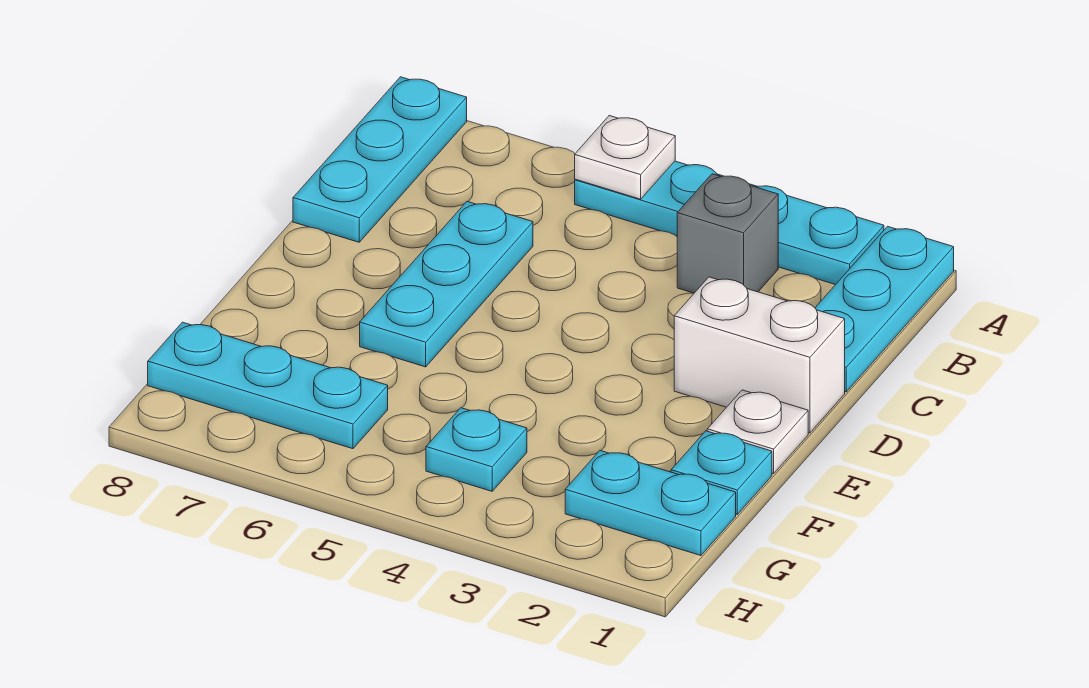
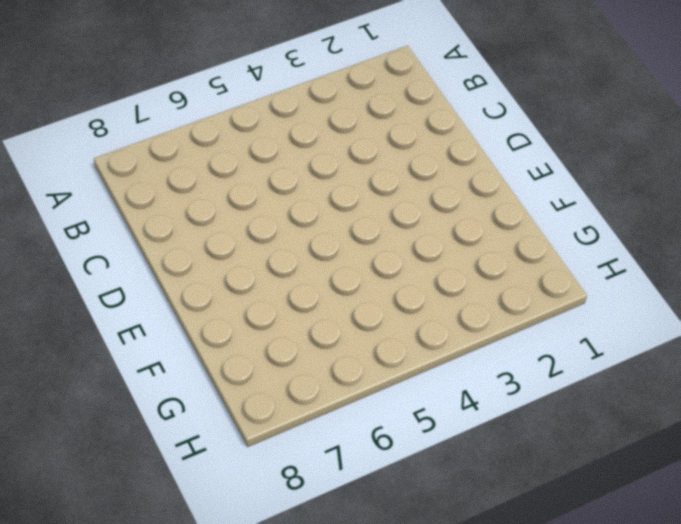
none -> cyan 1x3 plate [815,226,954,392]
none -> cyan 1x4 plate [575,161,884,285]
none -> cyan 1x3 plate [293,77,467,242]

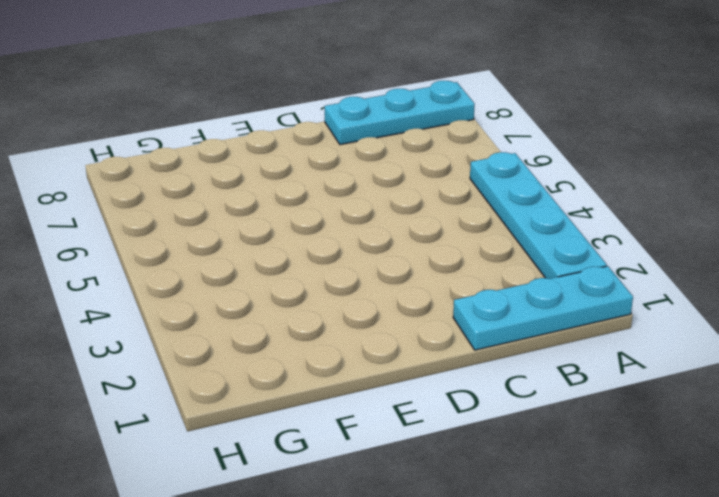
none -> grey 1x1 brick [677,174,778,293]
none -> cyan 1x3 plate [360,202,533,367]
none -> white 1x2 brick [674,277,845,433]

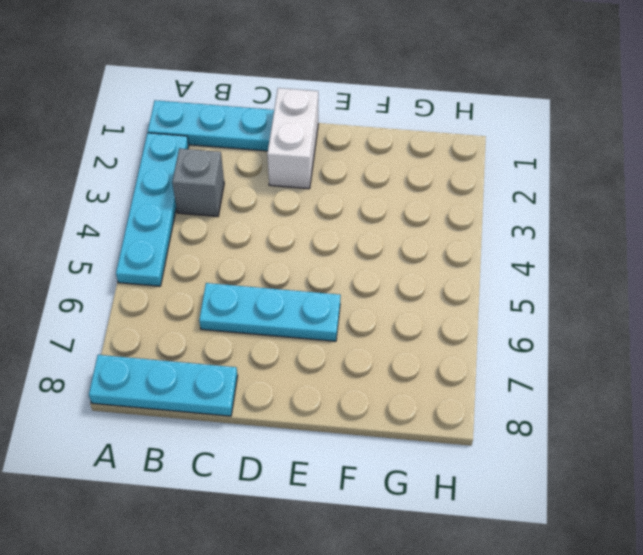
none -> white 1x1 plate [707,390,808,474]
none -> cyan 1x1 plate [671,431,772,514]
none -> cyan 1x2 plate [565,451,736,555]

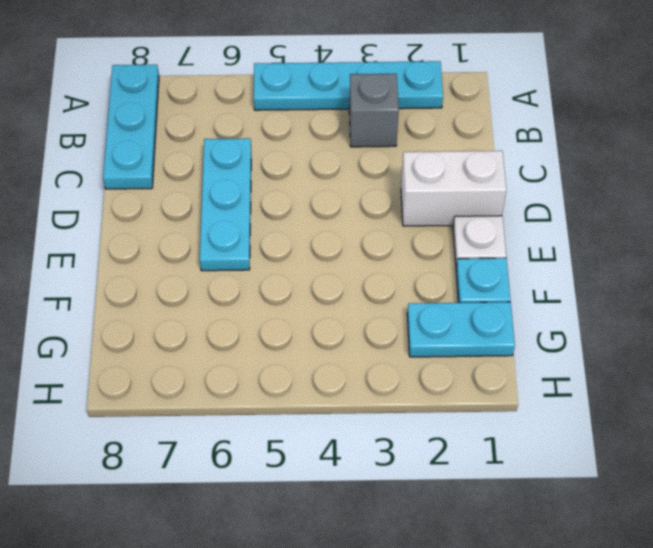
none -> cyan 1x3 plate [815,226,954,392]
none -> cyan 1x1 plate [426,408,527,491]
none -> cyan 1x3 plate [148,322,388,449]

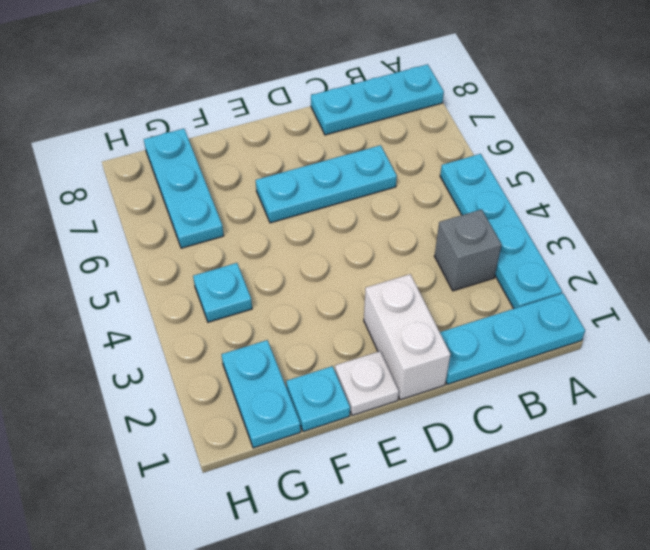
none -> white 1x1 plate [575,116,675,199]

